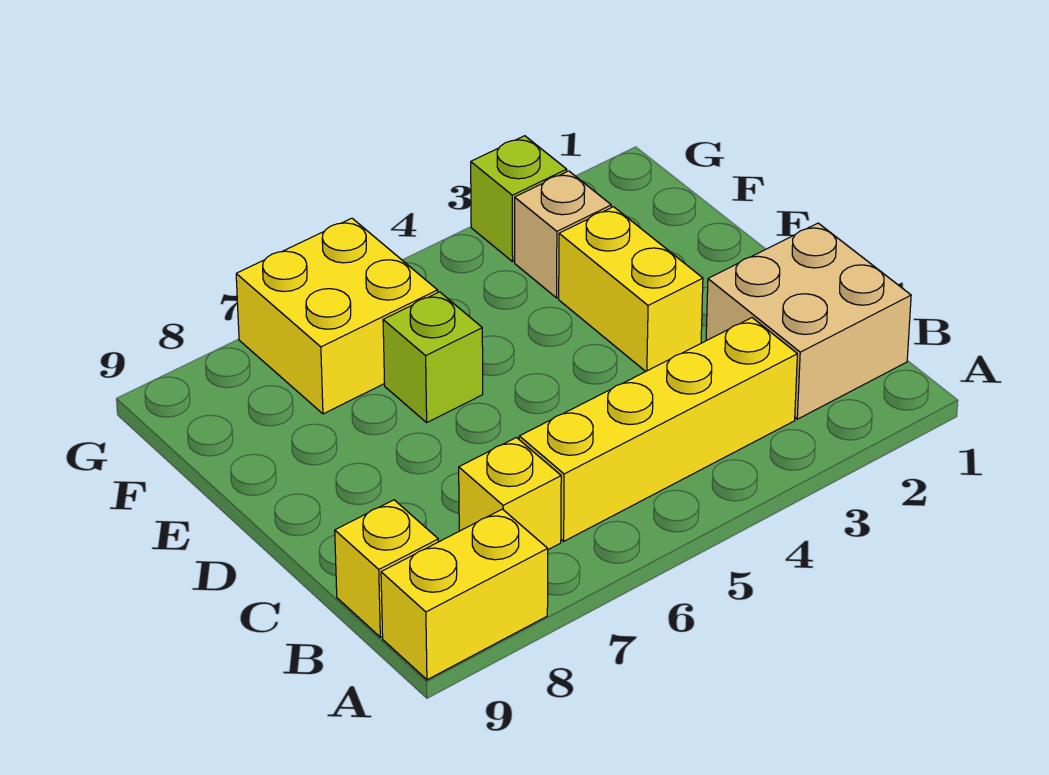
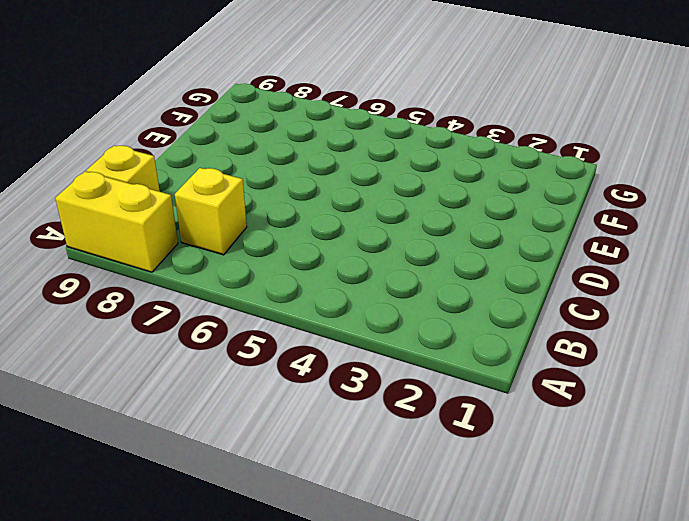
none -> tan 2x2 brick [706,223,911,419]
none -> yellow 1x4 brick [519,318,797,541]

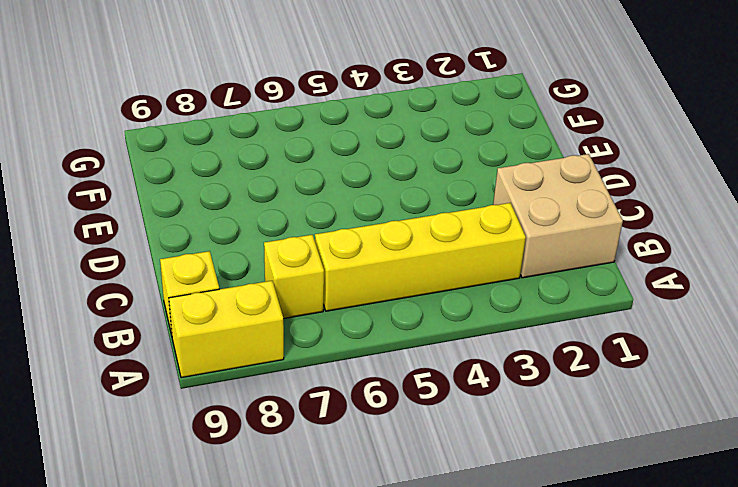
none -> yellow 1x2 brick [559,207,703,371]
none -> lime 1x1 brick [383,292,483,422]

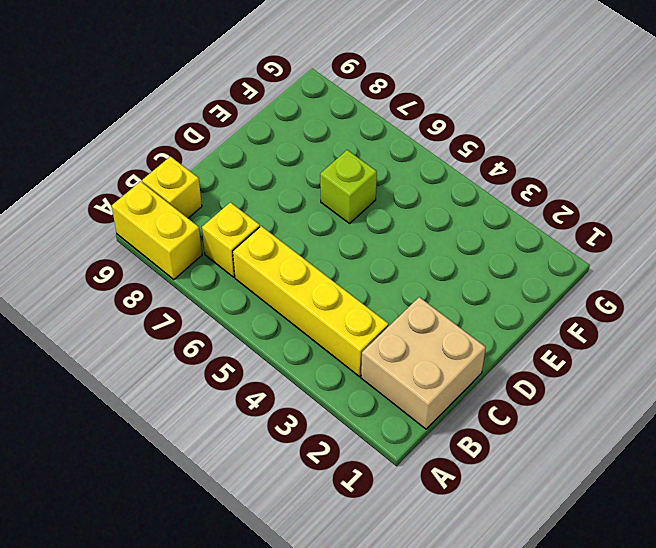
none -> yellow 1x2 brick [559,207,703,371]
none -> tan 1x1 brick [515,171,611,298]

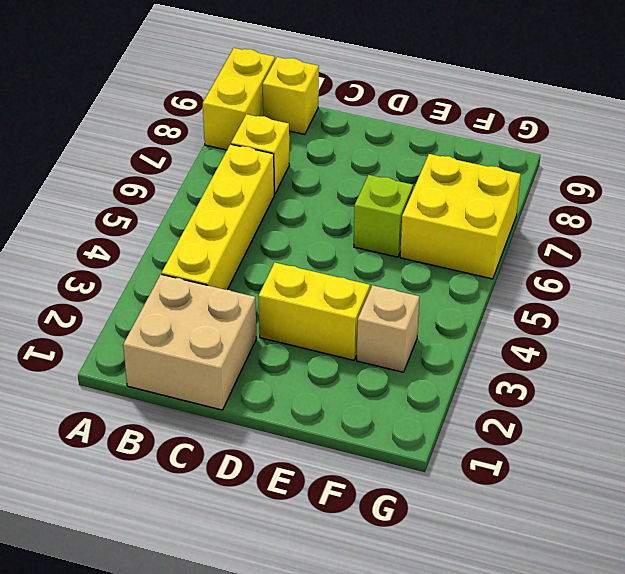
none -> lime 1x1 brick [471,136,567,262]

